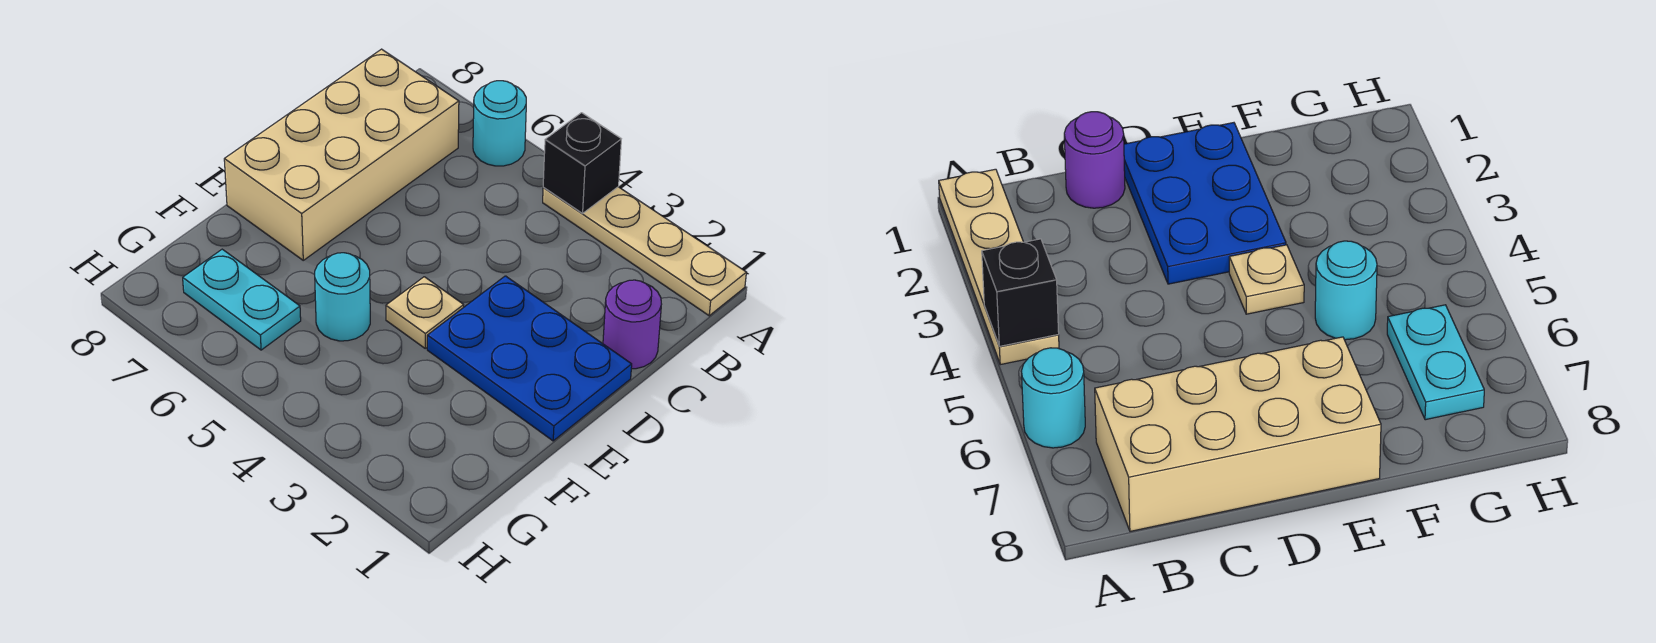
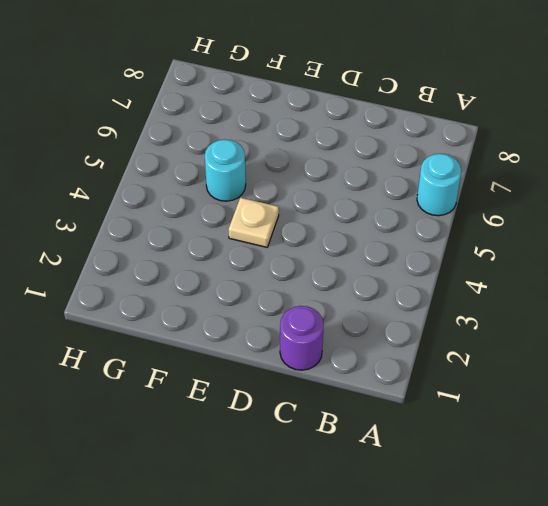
none -> tan 1x4 plate [543,187,746,316]
none -> tan 2x4 brick [224,49,459,260]

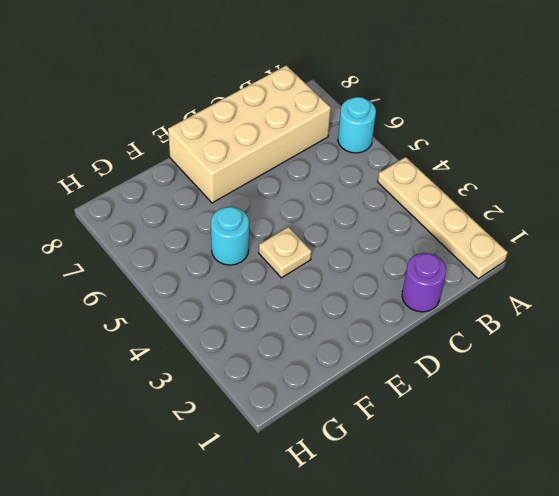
none -> blue 2x3 plate [427,276,632,441]
none -> cyan 1x2 plate [183,249,301,350]

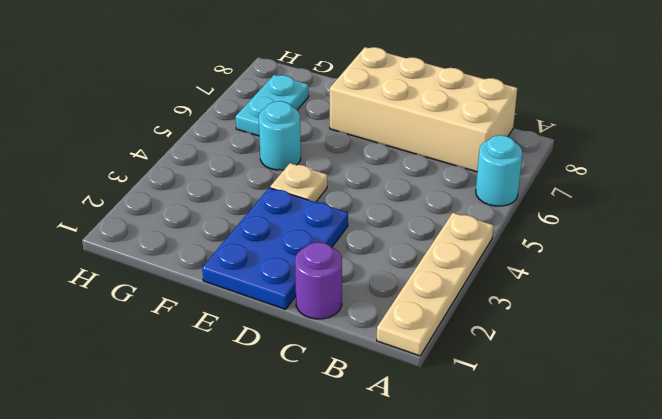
none -> black 1x1 brick [543,113,621,213]

